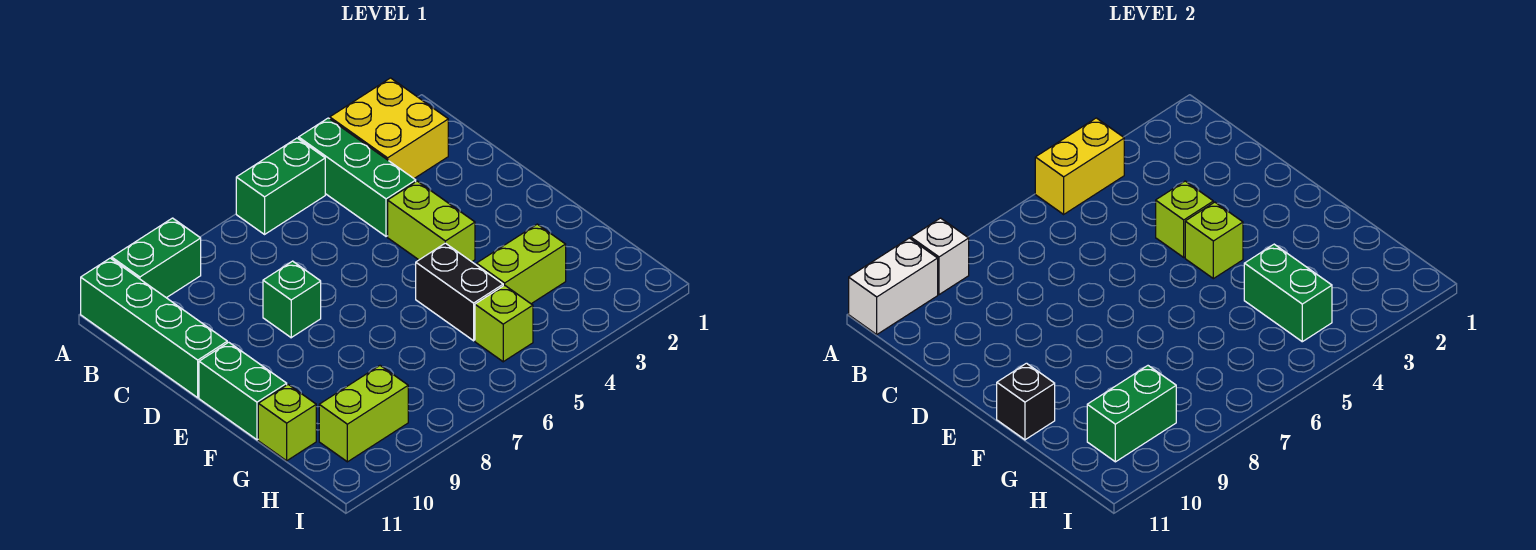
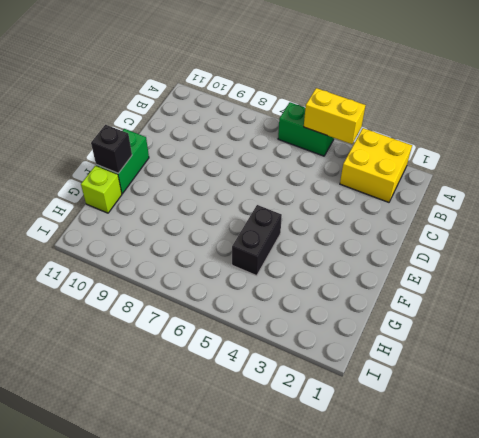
none -> green 1x3 brick [299,118,416,236]
none -> green 1x2 brick [112,218,201,298]
none -> green 1x4 brick [81,258,227,398]

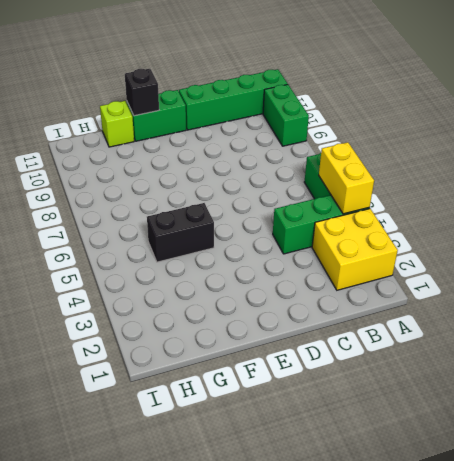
none -> lime 1x2 brick [388,181,475,262]
none -> green 1x1 brick [263,261,321,338]
none -> lime 1x2 brick [476,224,566,304]

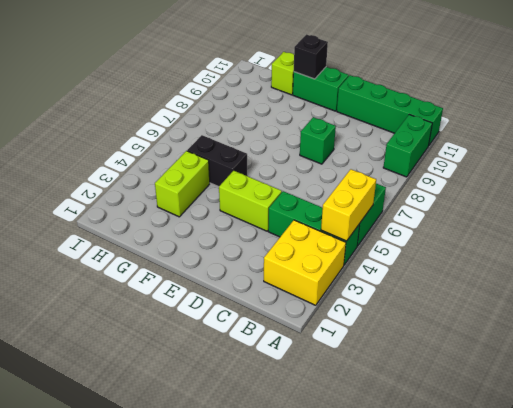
none -> lime 1x1 brick [475,285,533,362]
none -> lime 1x2 brick [319,366,408,462]
none -> white 1x1 brick [911,218,969,295]

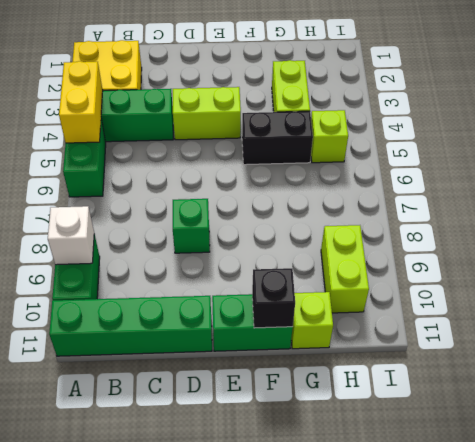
none -> white 1x2 brick [849,238,938,334]
none -> lime 1x1 brick [1156,181,1213,257]
none -> lime 1x1 brick [1185,202,1243,279]

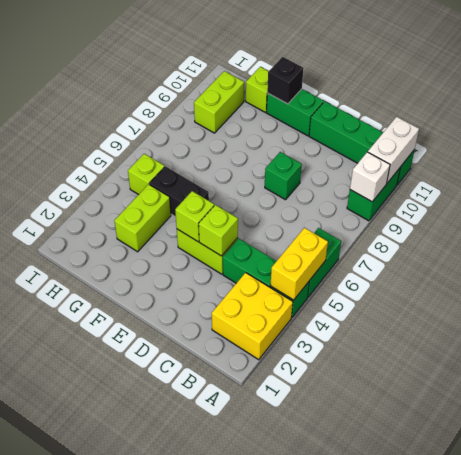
none -> green 1x2 brick [1244,244,1332,342]
none -> green 1x2 brick [1087,366,1176,462]

